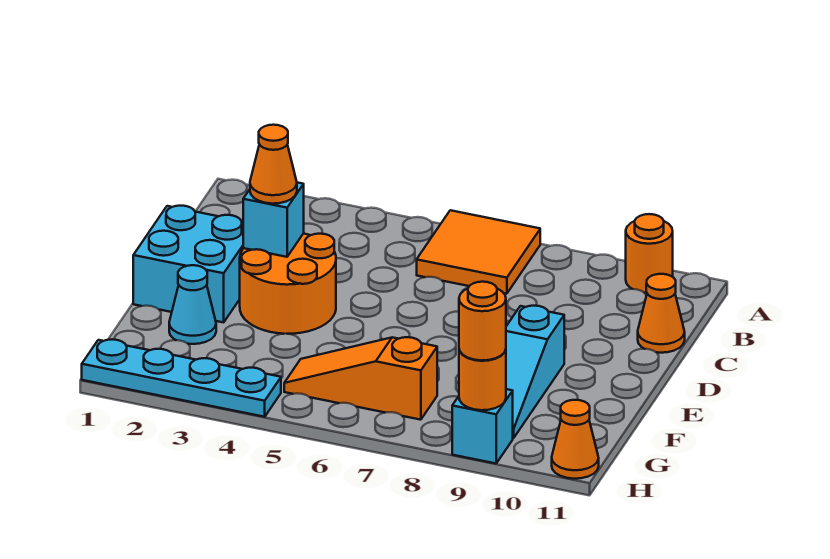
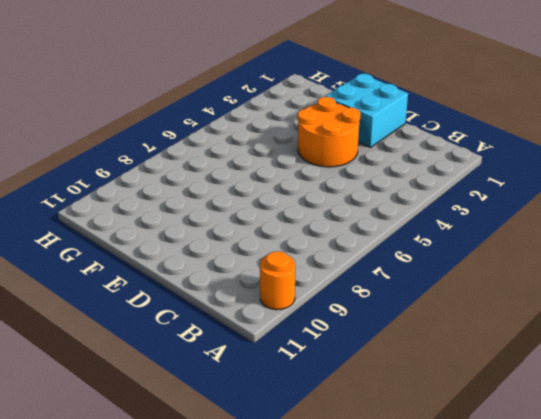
none -> orange 2x2 tile [417,210,540,294]
none -> orange 1x1 cone [638,274,685,353]
none -> cyan 1x3 slope [506,305,564,438]

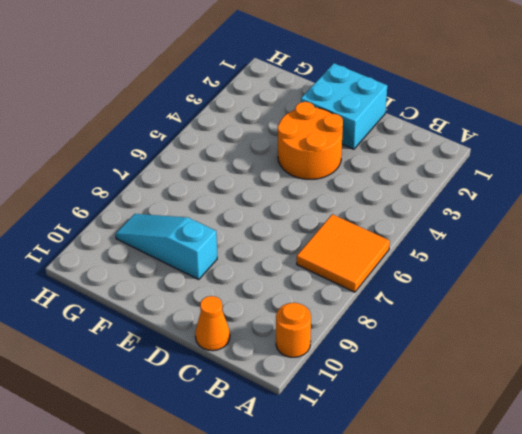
none -> cyan 1x1 cone [169,265,216,344]
none -> orange 1x3 slope [284,337,437,420]
none -> cyan 1x4 plate [82,339,281,417]

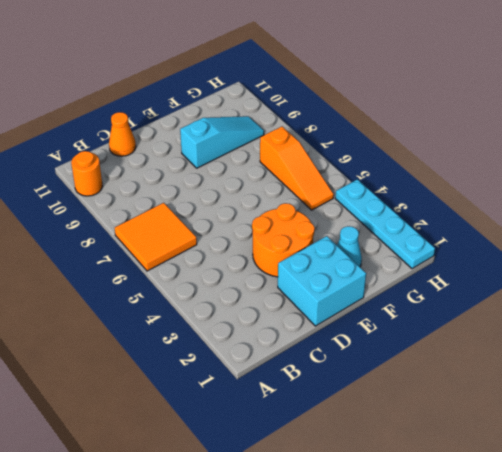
none -> cyan 1x1 brick [452,389,513,463]
none -> orange 1x1 cone [552,400,599,479]
none -> cyan 1x1 brick [243,183,304,257]

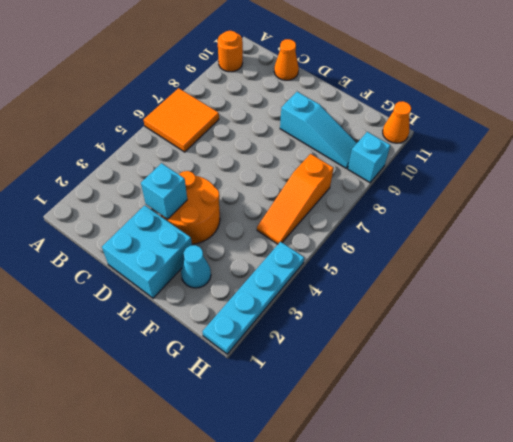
none -> orange 1x1 round brick [459,350,506,410]
none -> orange 1x1 cone [250,125,297,204]
none -> orange 1x1 round brick [459,282,506,361]

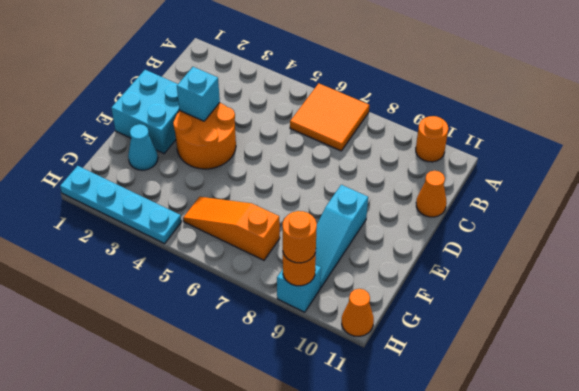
none -> orange 1x1 cone [250,125,297,204]

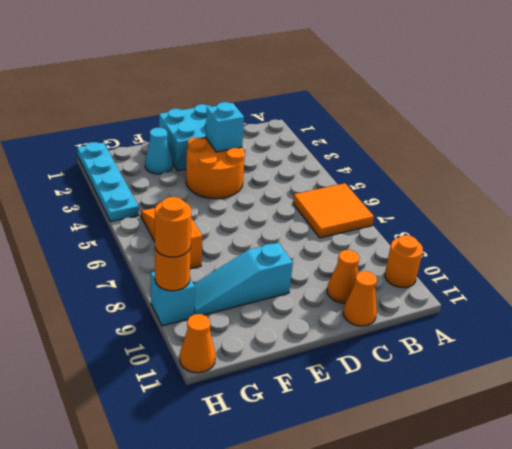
orange 1x1 cone [327,250,360,303] -> orange 1x1 cone moved to [250,125,297,204]

